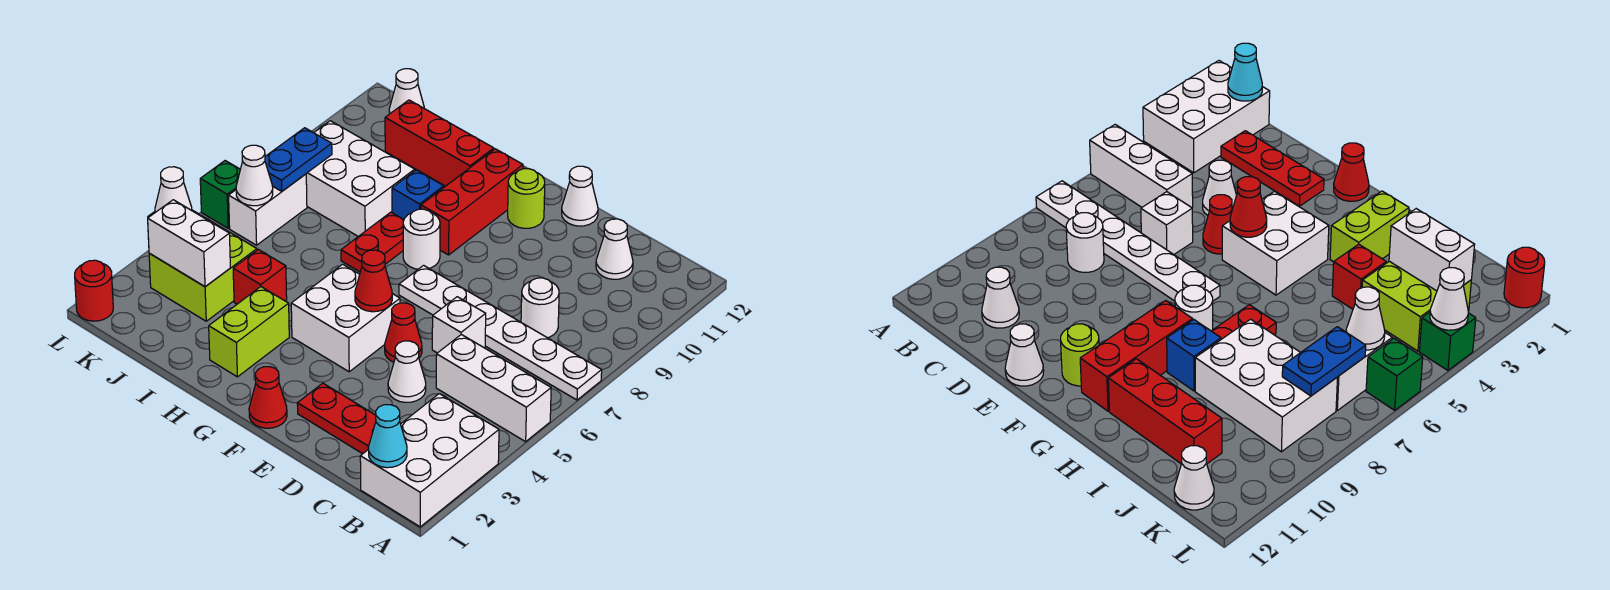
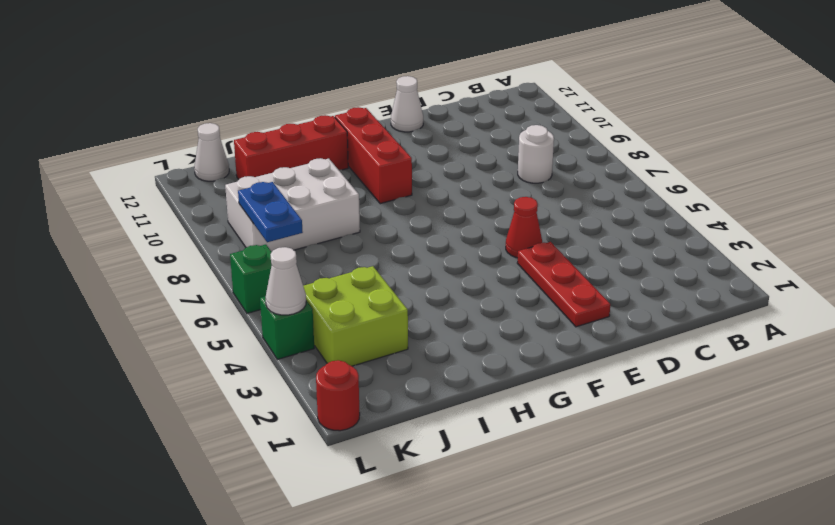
red 1x3 plate [517,242,610,327] -> red 1x3 plate turned to [297,383,376,454]
none -> white 2x3 brick [360,394,499,527]
none -> white 1x3 brick [436,334,551,442]
none -> white 1x6 plate [399,265,602,400]
none -> white 1x1 cone [596,219,633,279]

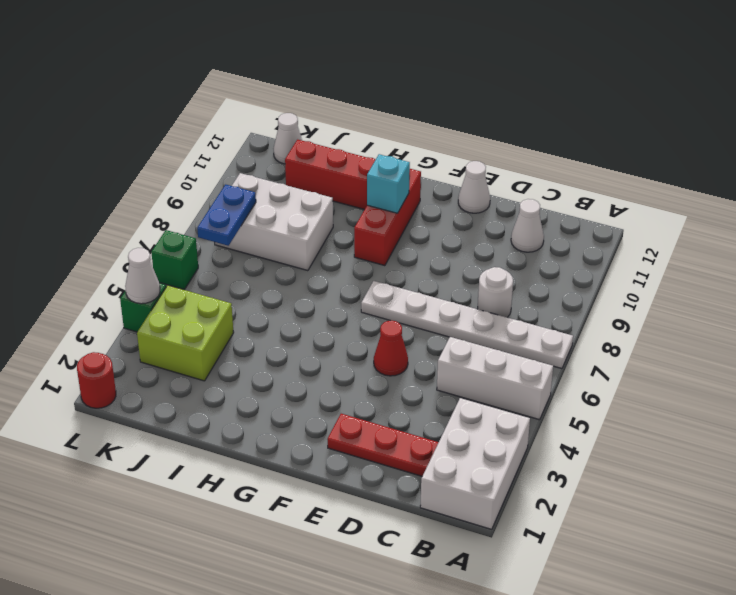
cyan 1x1 brick [367,154,410,213] -> none
none -> white 1x1 cone [388,341,426,403]
none -> white 1x1 brick [432,297,486,353]
none -> red 1x1 cone [249,367,287,428]
none -> white 2x2 brick [291,264,400,372]

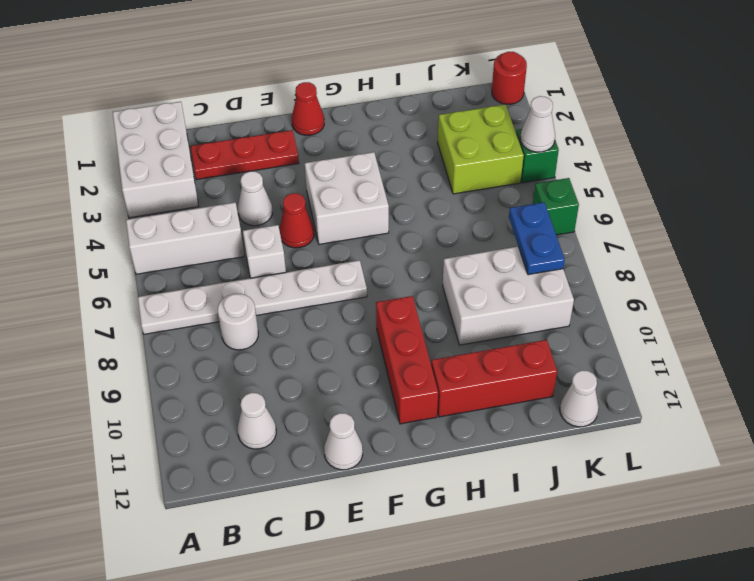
none -> lime 1x1 round brick [508,169,545,228]
none -> white 1x1 round brick [403,209,440,269]
none -> lime 1x2 brick [209,287,289,377]
none -> red 1x2 plate [341,212,404,272]

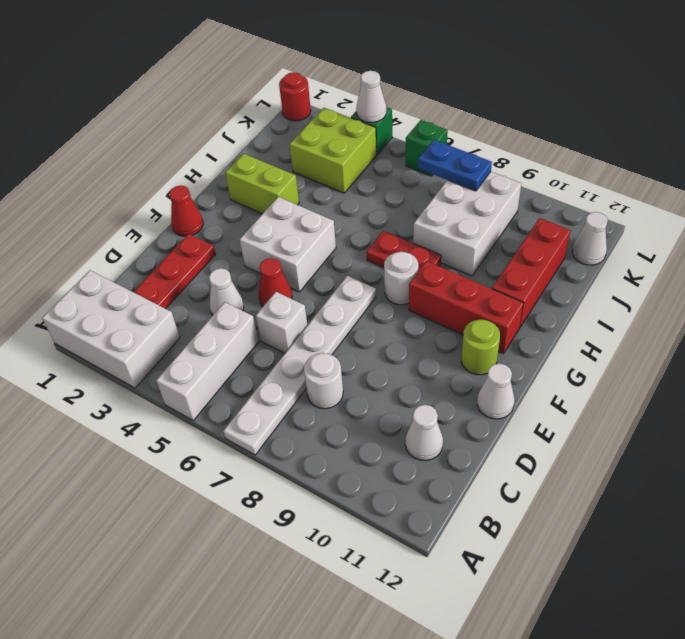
none -> blue 1x1 brick [392,170,444,219]
none -> red 1x1 brick [233,250,287,304]
none -> white 1x2 brick [229,174,307,245]
none -> cyan 1x1 cone [368,405,407,468]

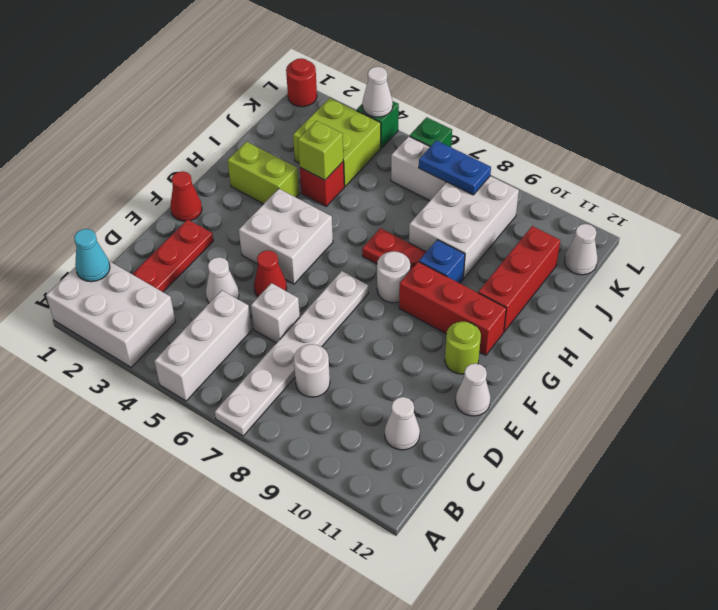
lime 1x1 brick [298,121,343,180] -> none
none -> red 1x1 cone [355,250,392,312]
none -> white 1x2 brick [148,200,230,287]
none -> white 1x1 cone [236,145,273,206]

